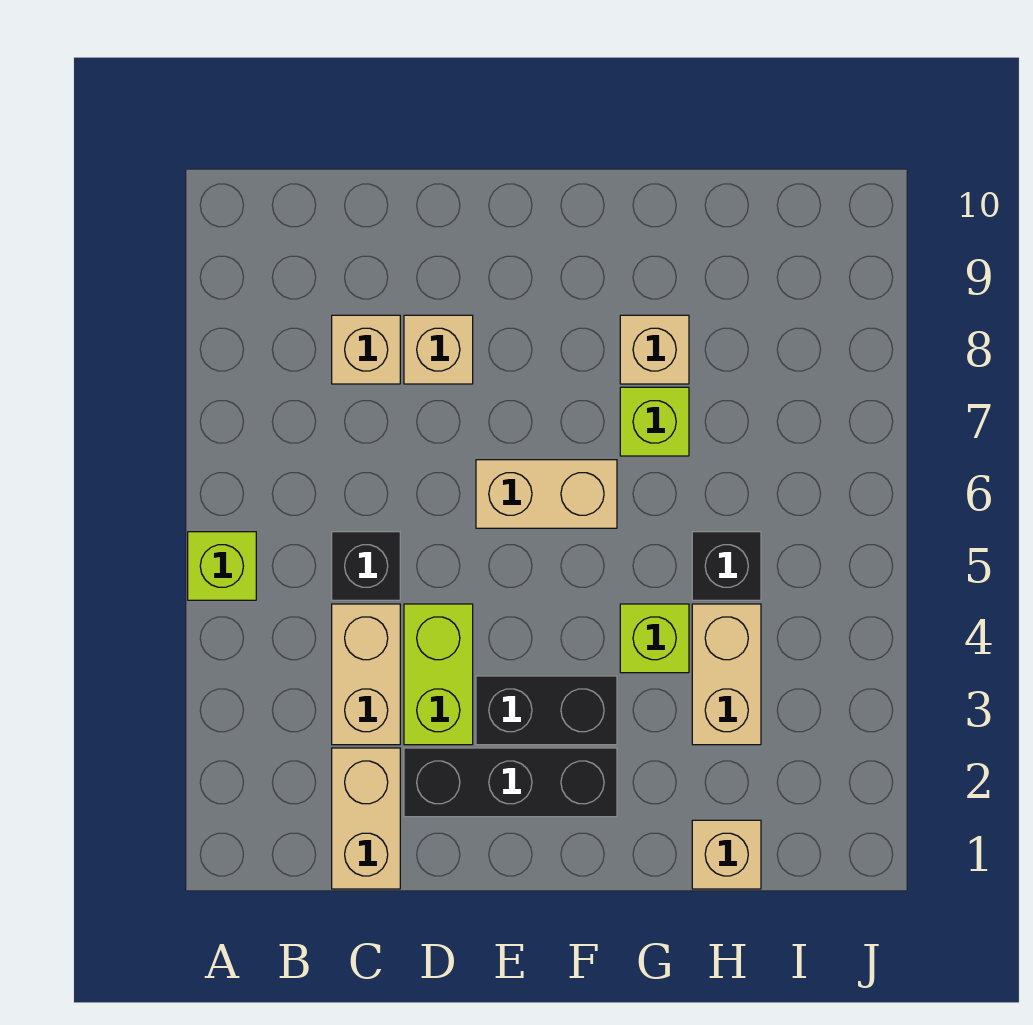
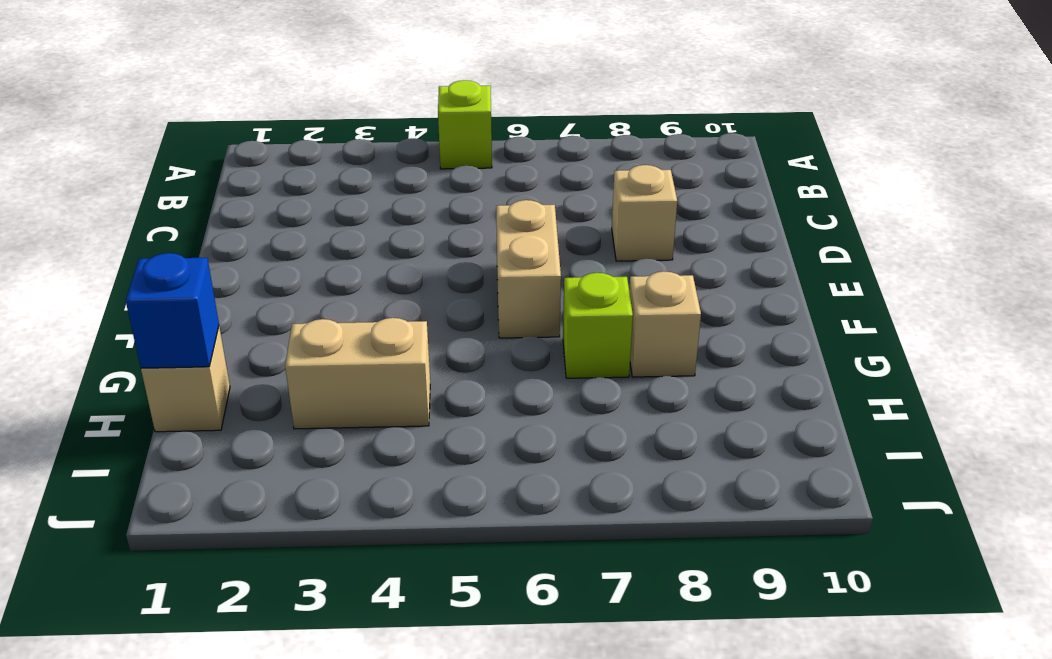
blue 1x1 brick [126,253,219,368] -> none
none -> tan 1x2 brick [332,748,400,889]
none -> tan 1x2 brick [332,604,400,745]
none -> black 1x1 brick [332,532,400,600]

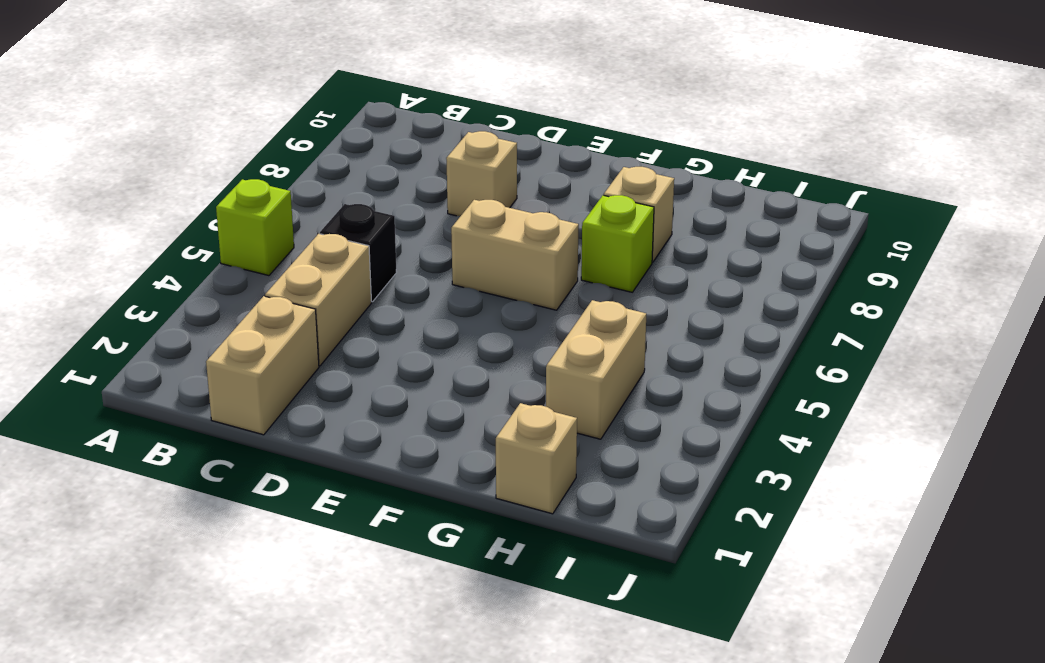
none -> tan 1x1 brick [332,315,400,384]
none -> black 1x3 brick [404,748,617,817]
none -> lime 1x2 brick [404,604,473,745]

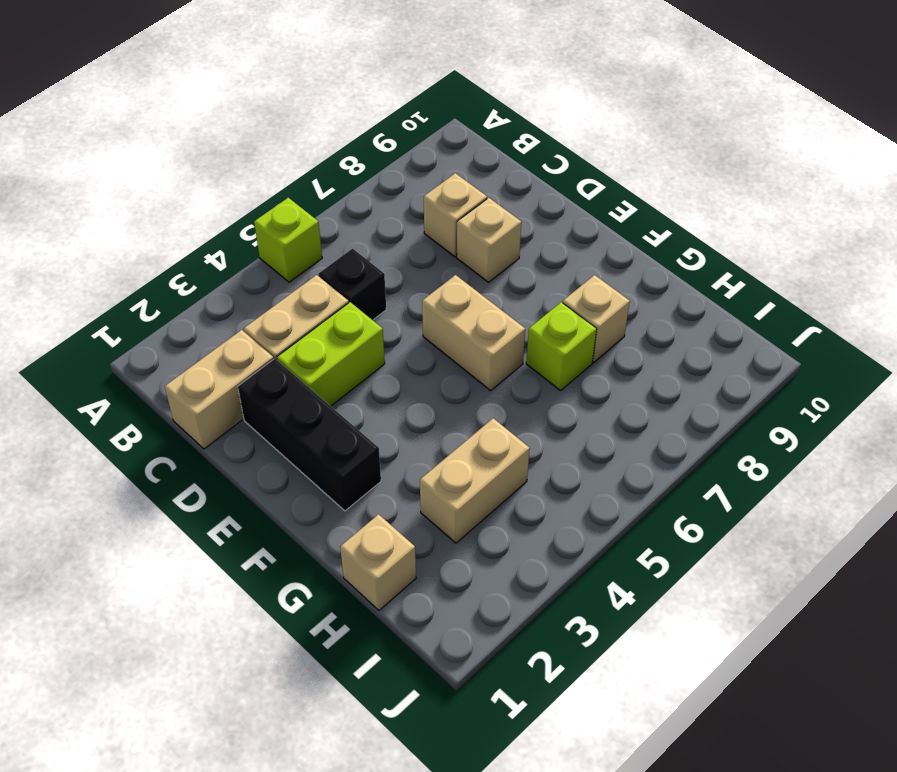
none -> black 1x2 brick [476,676,617,745]
none -> lime 1x1 brick [620,604,689,673]
none -> black 1x1 brick [692,532,761,600]

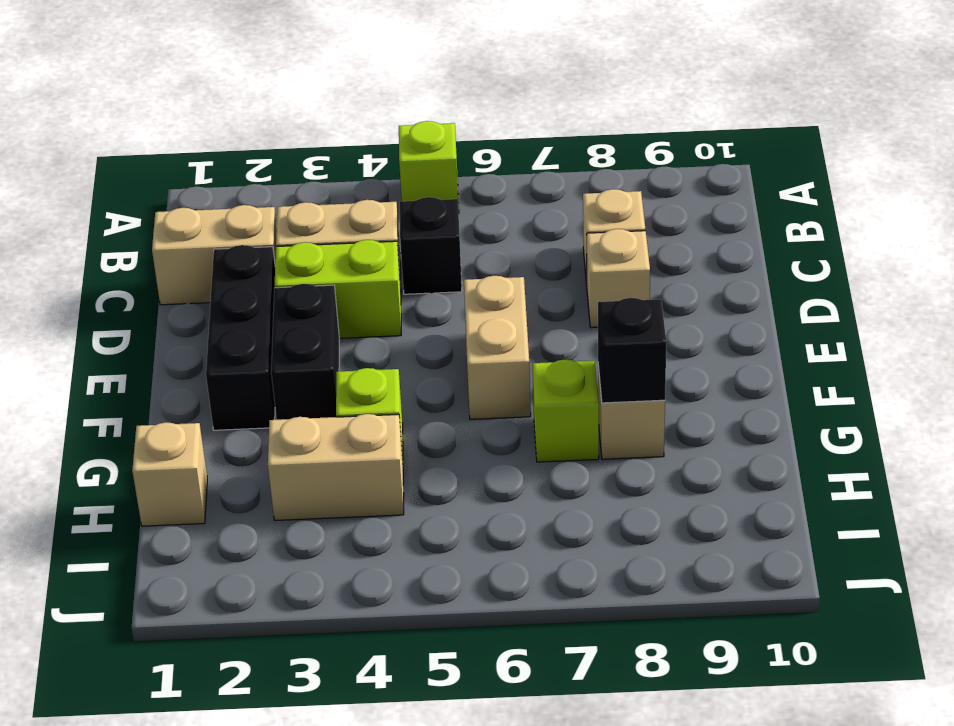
black 1x1 brick [598,298,666,403] -> black 1x1 brick moved to [692,532,761,600]

